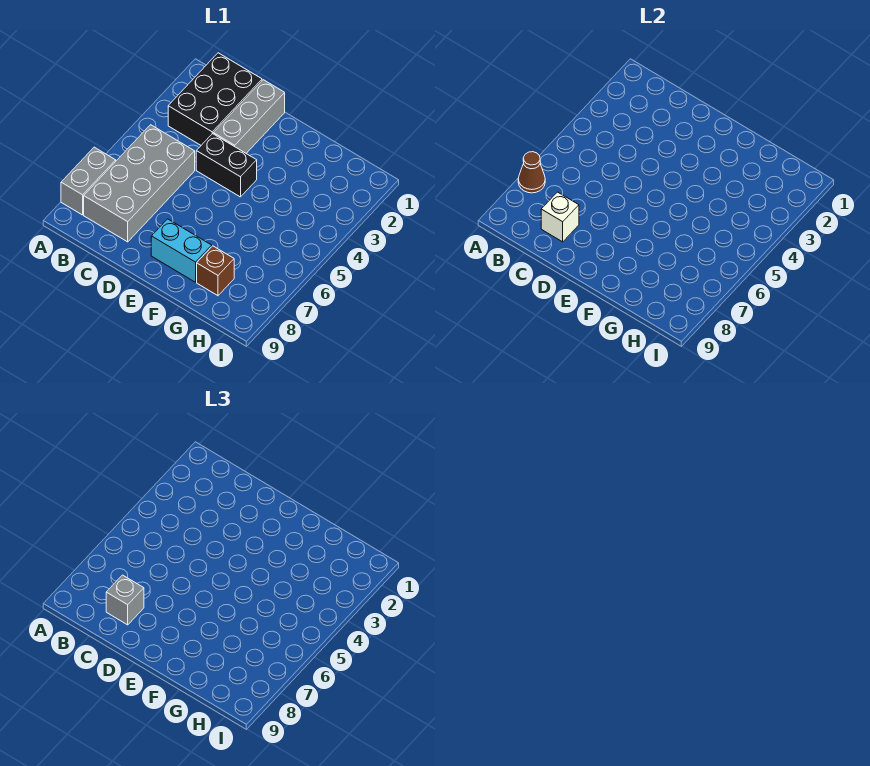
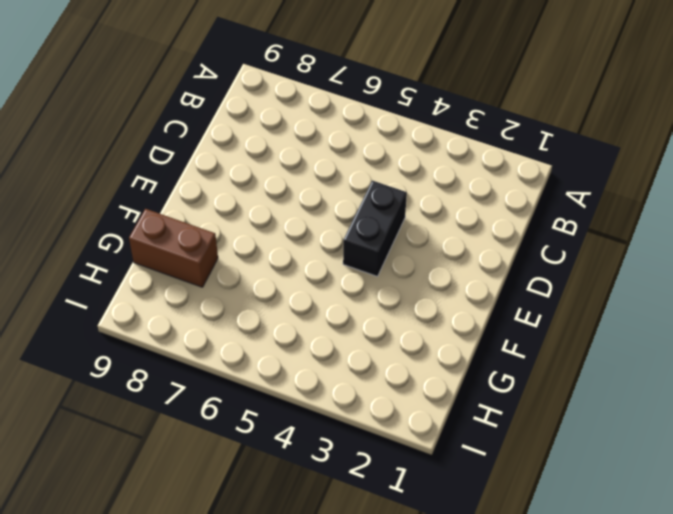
brown 1x2 brick [129,209,218,287] -> brown 1x1 brick [197,246,234,296]
none -> grey 1x2 brick [61,147,116,215]
none -> black 2x3 brick [168,53,262,145]

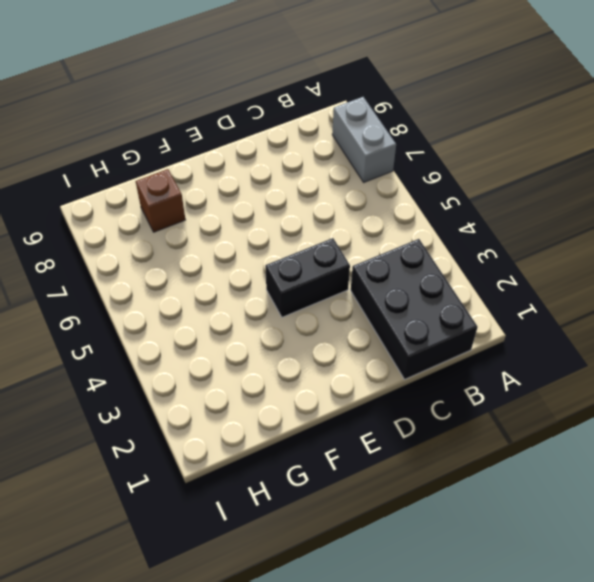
none -> grey 2x4 brick [84,125,195,242]
none -> grey 1x3 brick [213,80,285,153]

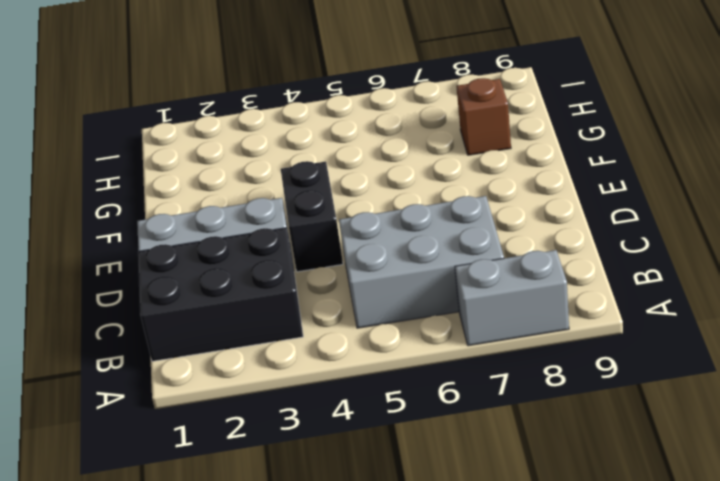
grey 2x3 brick [339,196,504,328] -> grey 2x4 brick [84,125,195,242]
none -> cyan 1x2 brick [151,219,212,282]
none -> brown 1x1 cone [518,152,545,193]

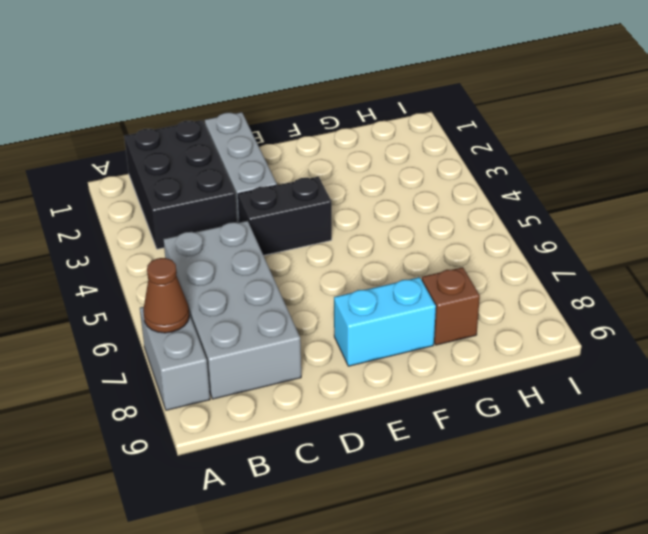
none -> white 1x1 brick [541,192,579,242]
none -> grey 1x1 brick [106,575,144,625]

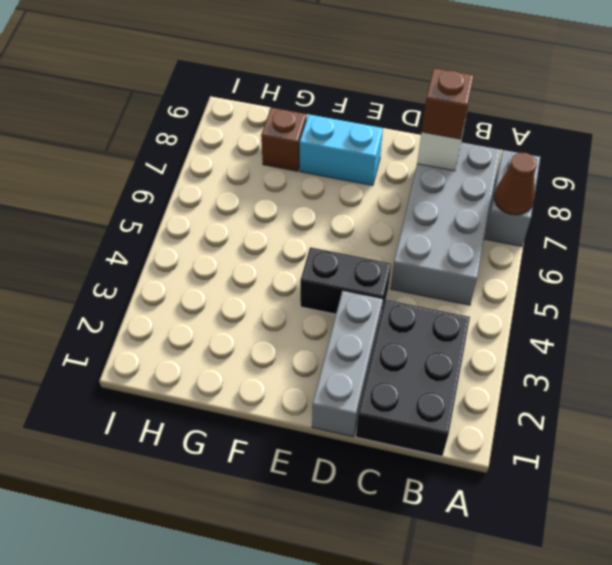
brown 1x1 brick [422,68,474,139] -> grey 1x1 brick [106,575,144,625]

